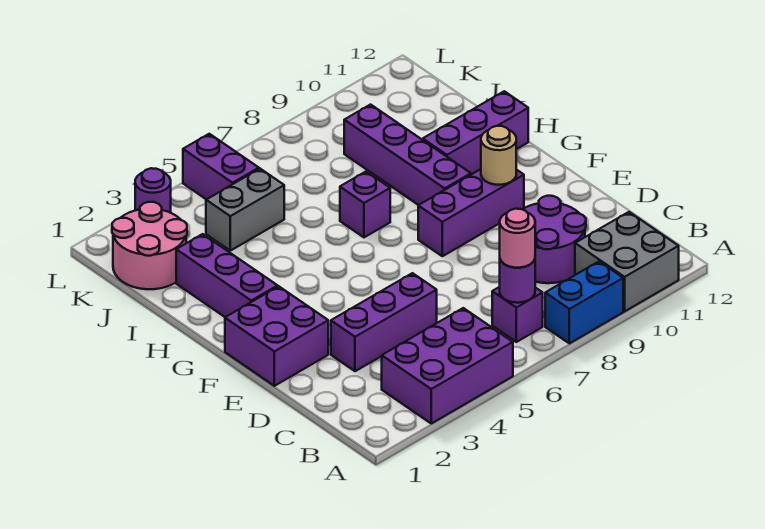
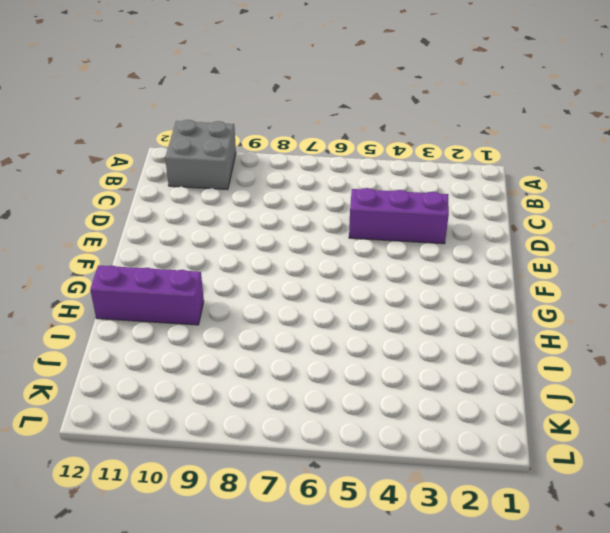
none -> purple 2x3 brick [382,308,513,423]
none -> blue 1x2 brick [545,261,623,343]
none -> purple 1x1 brick [492,287,543,342]

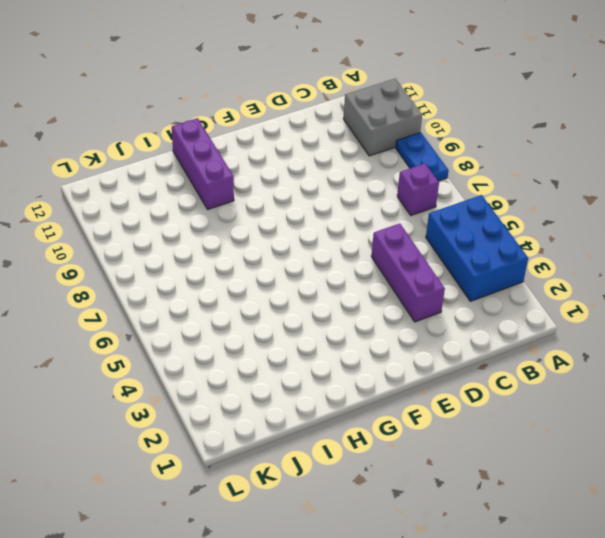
blue 2x3 brick [426,195,528,301] -> purple 2x3 brick [382,308,513,423]
blue 1x2 plate [396,132,449,181] -> blue 1x2 brick [545,261,623,343]
none -> purple 2x2 round brick [523,196,586,283]
none -> purple 2x2 brick [225,286,328,386]
none -> purple 1x3 brick [418,169,524,256]

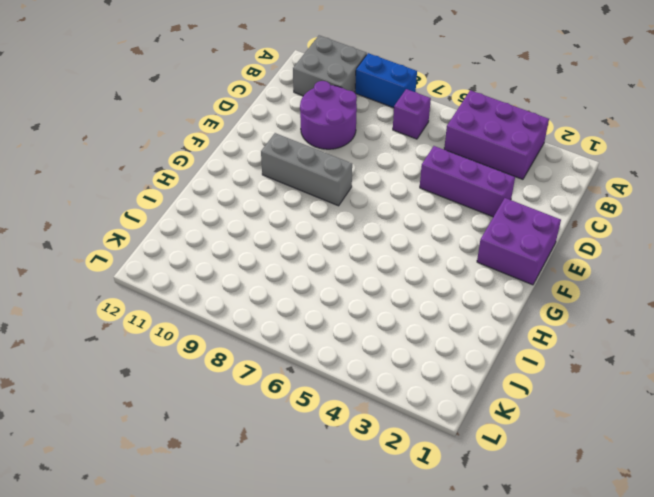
grey 1x3 brick [261,133,352,206] -> purple 1x3 brick [418,169,524,256]
none -> purple 1x3 brick [176,234,278,317]
none -> purple 1x4 brick [344,105,471,205]
none -> purple 1x1 brick [340,172,390,237]

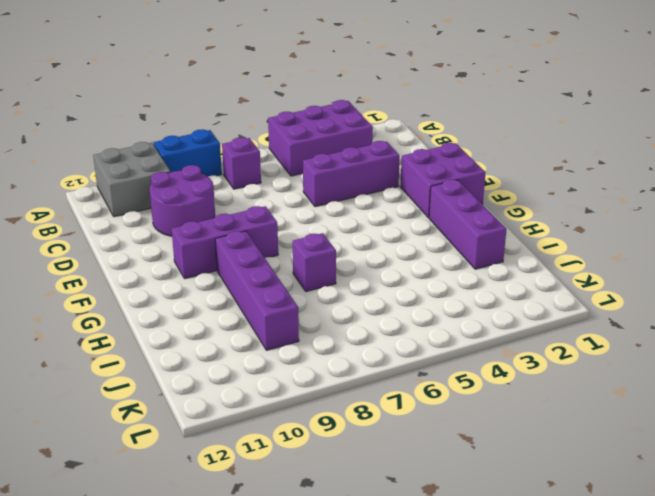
none -> purple 1x3 brick [423,91,528,174]
none -> pink 2x2 round brick [112,202,187,289]
none -> grey 1x2 brick [206,169,284,251]

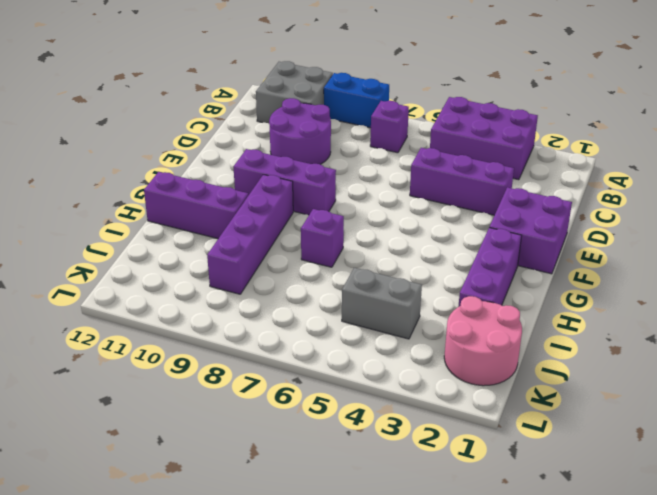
none -> purple 1x2 brick [183,134,259,200]
none -> purple 1x1 round brick [135,168,171,213]
none -> purple 1x1 round brick [500,260,535,303]

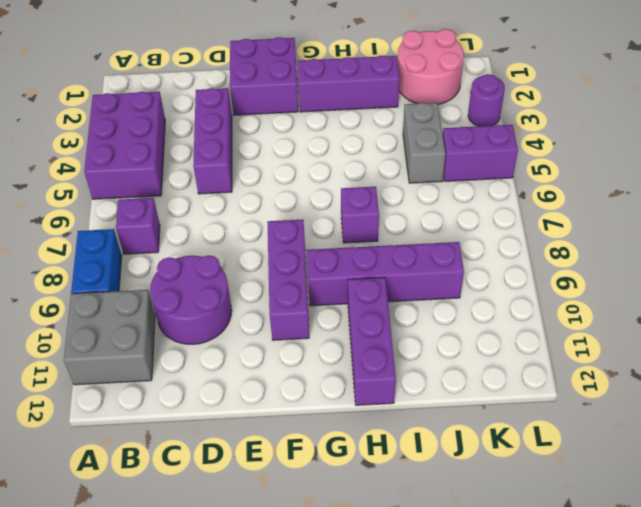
none -> purple 1x1 round brick [500,260,535,303]
none -> tan 1x1 round brick [481,126,516,185]
none -> pink 1x1 round brick [500,209,535,268]

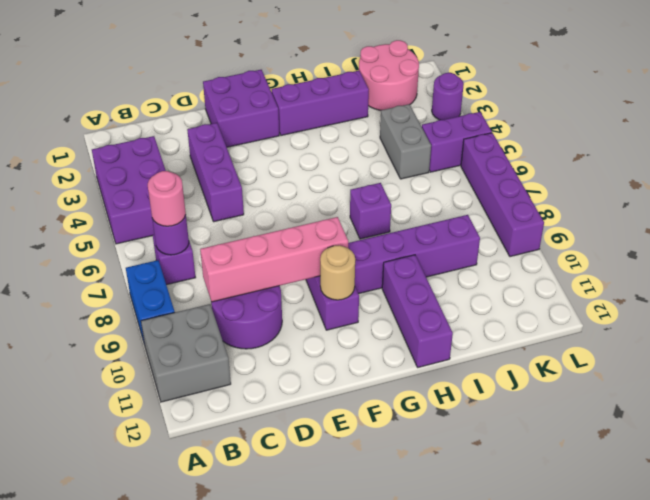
pink 1x4 brick [200,217,348,302] -> none
purple 1x4 brick [461,133,544,257] -> none

